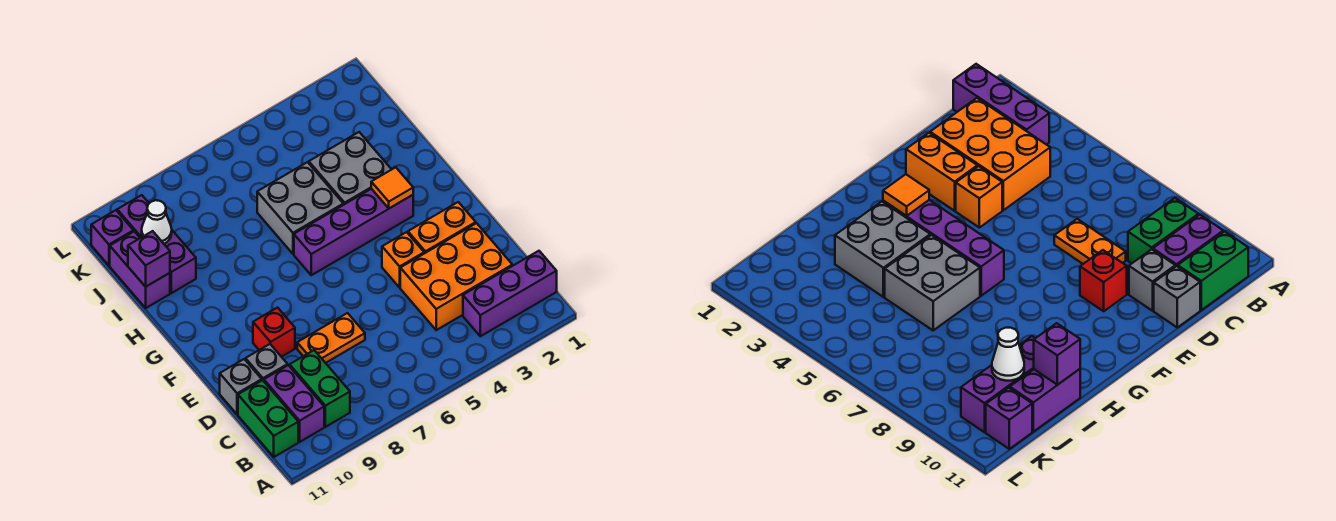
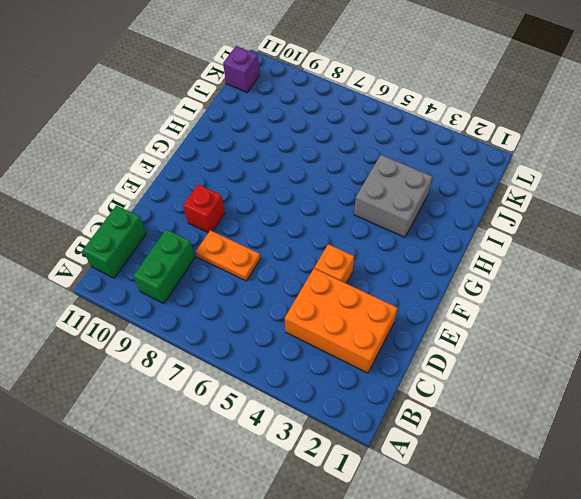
none -> purple 1x3 brick [463,251,557,336]
none -> purple 1x2 brick [264,365,324,442]
none -> grey 1x1 brick [246,344,288,381]

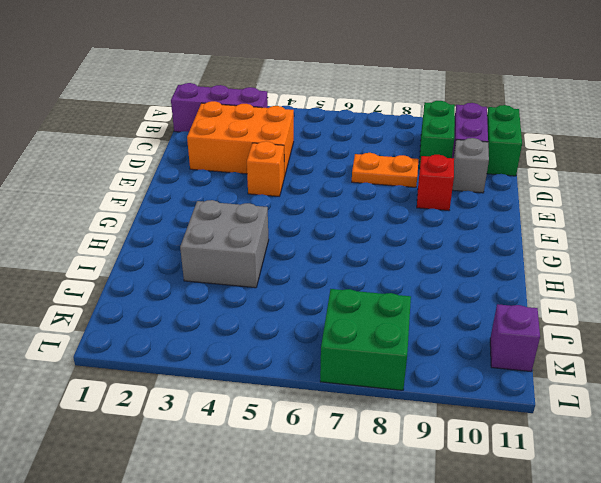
green 2x2 brick [320,289,411,390] -> none
none -> grey 1x1 brick [220,359,262,415]
none -> orange 1x2 brick [408,202,476,254]
none -> purple 1x4 brick [294,189,413,275]

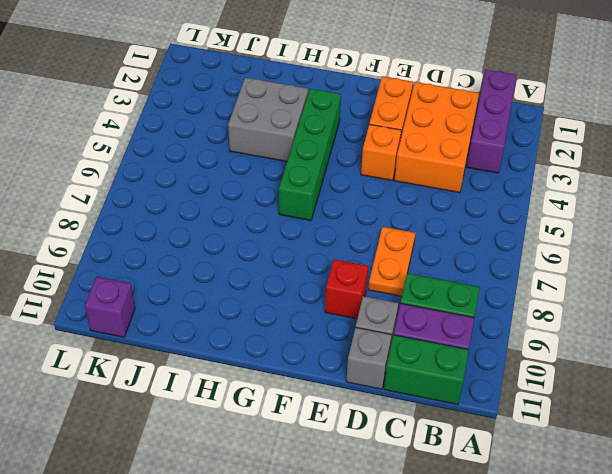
green 1x4 brick [279,89,341,220] -> purple 1x4 brick [294,189,413,275]
none -> grey 2x2 brick [257,162,343,254]
none -> purple 1x3 brick [117,195,196,293]
none -> purple 1x2 brick [110,231,170,308]

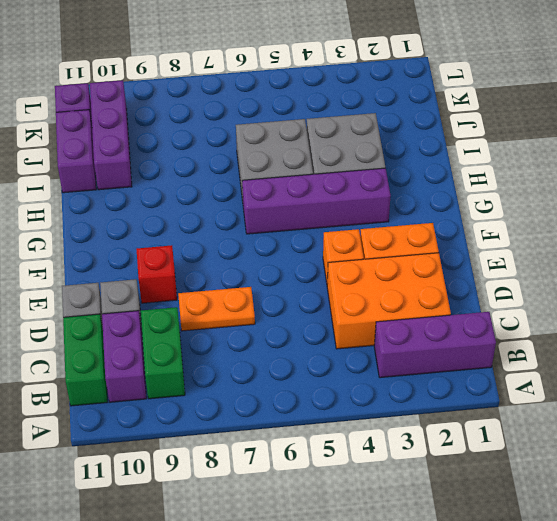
none -> orange 1x1 tile [371,167,413,208]
none -> purple 1x1 brick [128,231,170,287]
none -> white 1x1 cone [142,200,172,244]

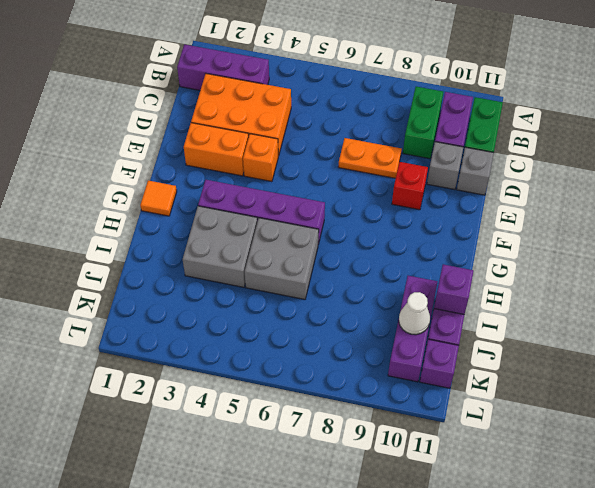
orange 1x1 tile [140,181,177,216] -> orange 1x1 tile moved to [371,167,413,208]

